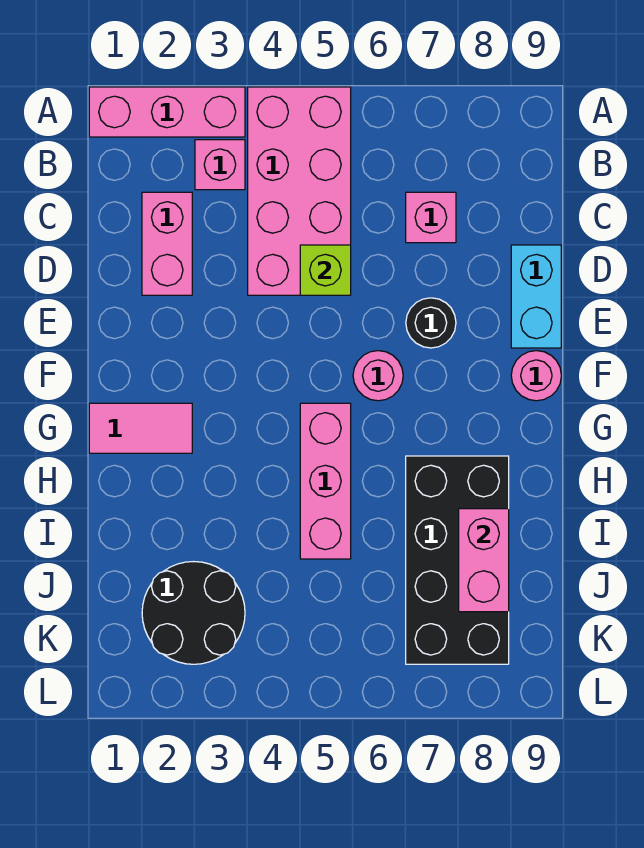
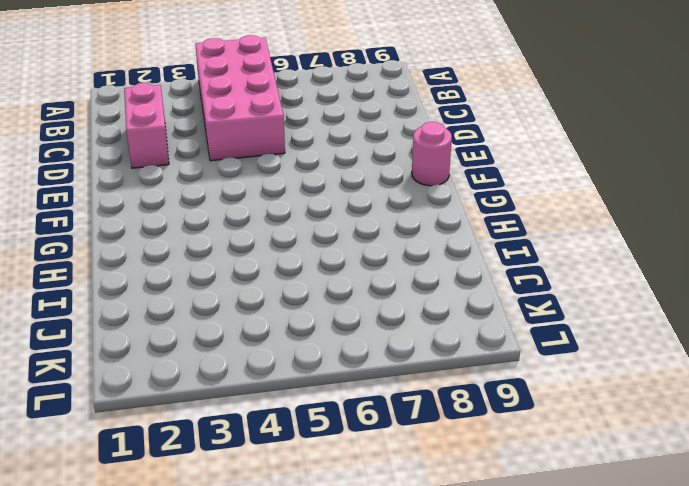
none -> pink 1x3 brick [89,87,245,137]
none -> pink 1x1 brick [195,140,245,190]
none -> pink 1x1 brick [406,192,456,243]

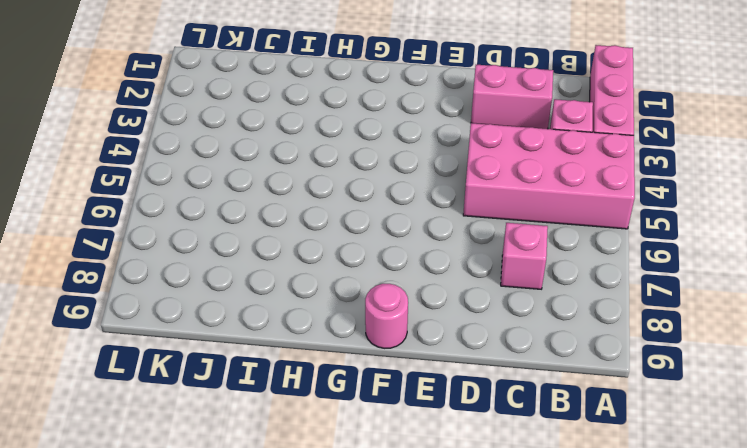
none -> cyan 1x2 brick [511,245,561,348]
none -> black 1x1 round brick [406,298,456,348]
none -> pink 1x1 round brick [353,351,403,401]

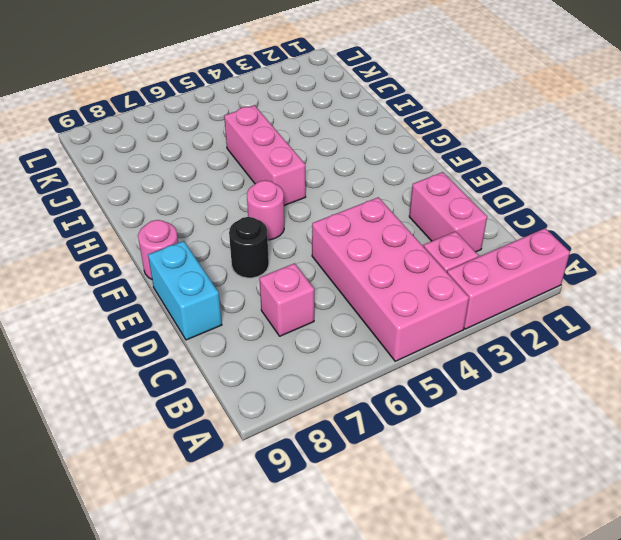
none -> pink 1x2 tile [89,403,192,453]
none -> black 2x4 brick [406,456,509,664]
none -> black 2x2 round brick [142,562,245,664]

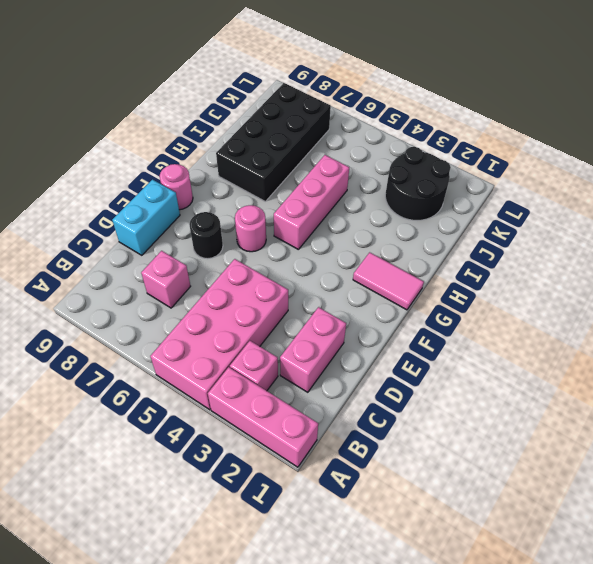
none -> lime 1x1 brick [300,245,351,295]
none -> pink 1x2 brick [459,509,509,612]

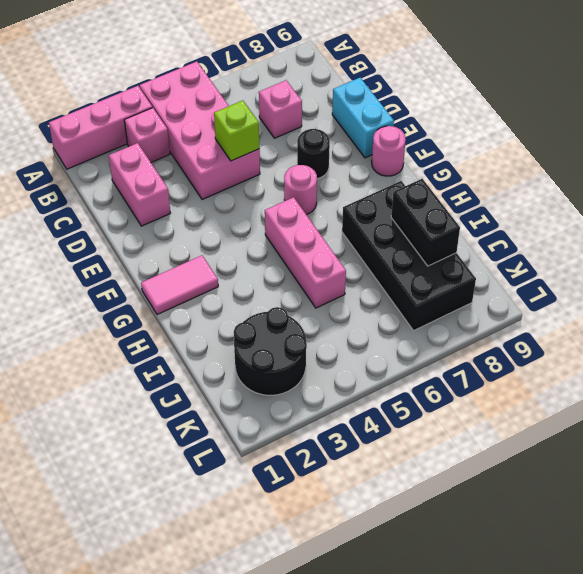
black 1x2 brick [391,179,460,266] -> pink 1x2 brick [459,509,509,612]

